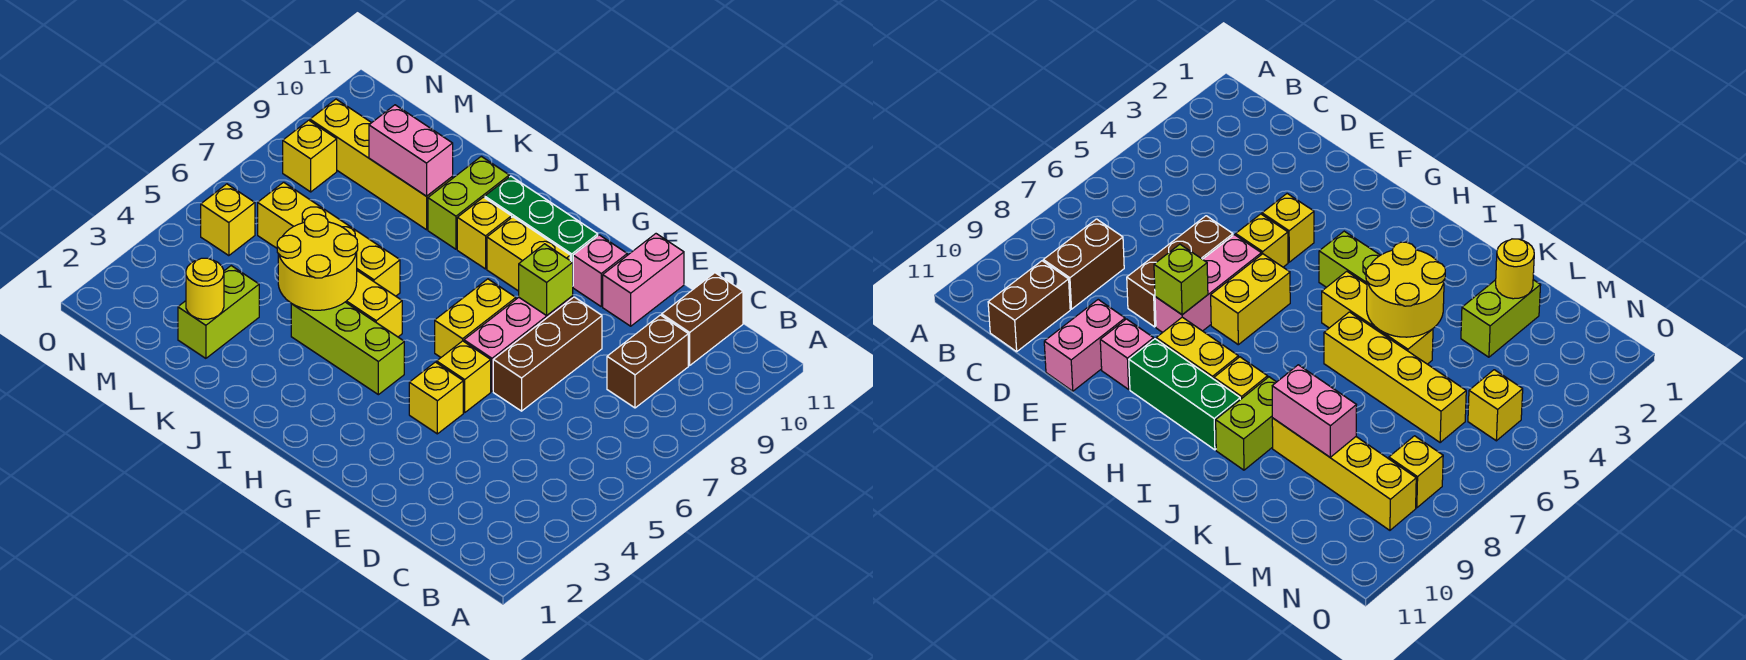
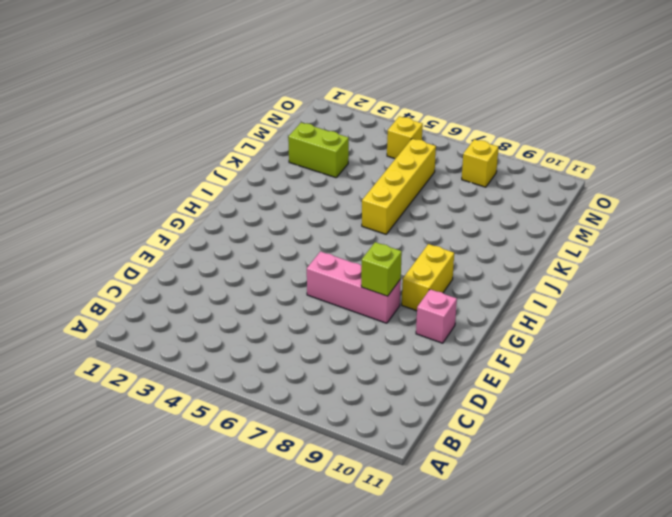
none -> brown 1x2 brick [607,315,688,408]
none -> brown 1x2 brick [662,273,743,365]
none -> brown 1x3 brick [493,297,602,411]

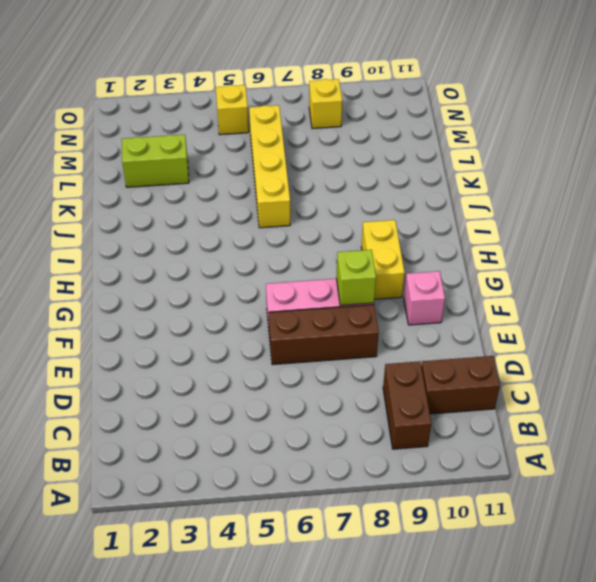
brown 1x2 brick [383,361,431,449] -> brown 1x2 brick turned to [607,315,688,408]
none -> pink 1x2 brick [603,234,684,326]
none -> yellow 1x1 brick [409,362,463,434]
none -> yellow 1x1 brick [437,341,491,412]

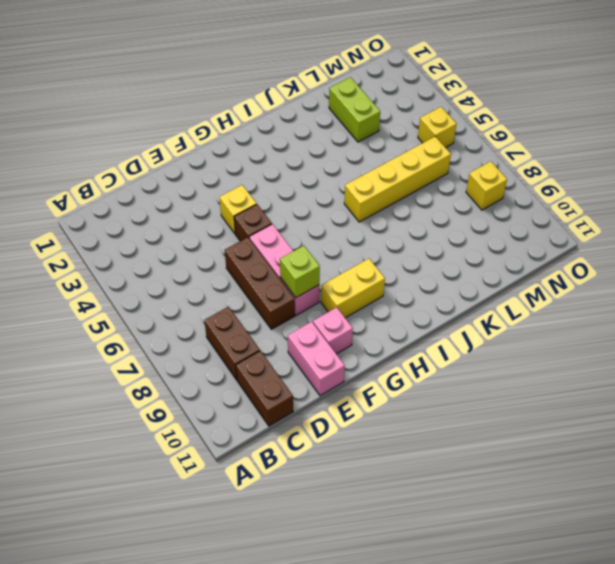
brown 1x1 brick [234,205,272,241] -> yellow 1x1 brick [437,341,491,412]
none -> yellow 1x2 brick [435,279,516,357]
none -> green 1x3 brick [485,176,598,263]
none -> lime 1x3 brick [291,302,404,395]

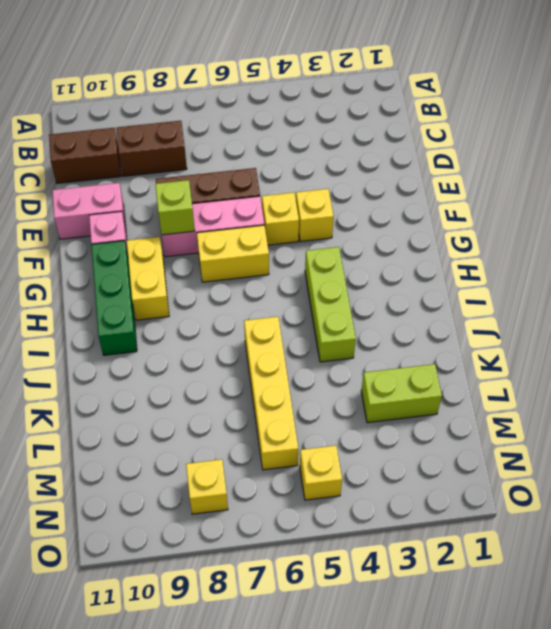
none -> yellow 1x3 brick [346,271,402,337]
none -> yellow 1x1 brick [457,197,512,269]
none -> lime 1x2 brick [428,156,509,249]

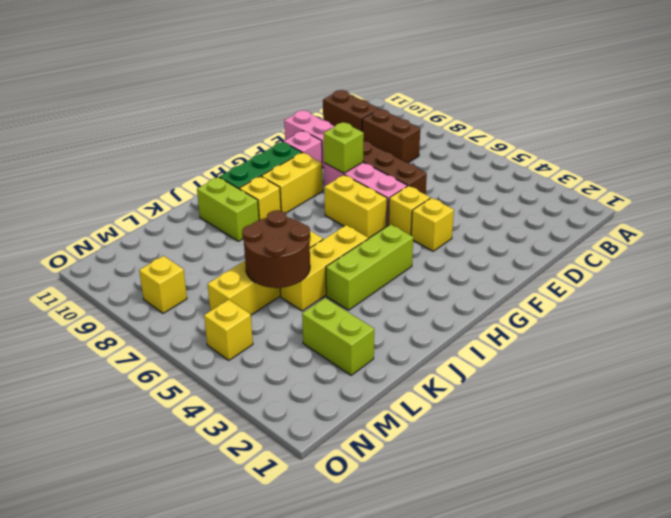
brown 2x2 round brick [242,210,310,288] -> yellow 2x2 round brick [277,214,358,310]
none -> yellow 1x4 brick [310,99,453,230]
none -> pink 1x2 brick [369,105,453,196]
none -> yellow 1x1 round brick [186,258,224,319]

